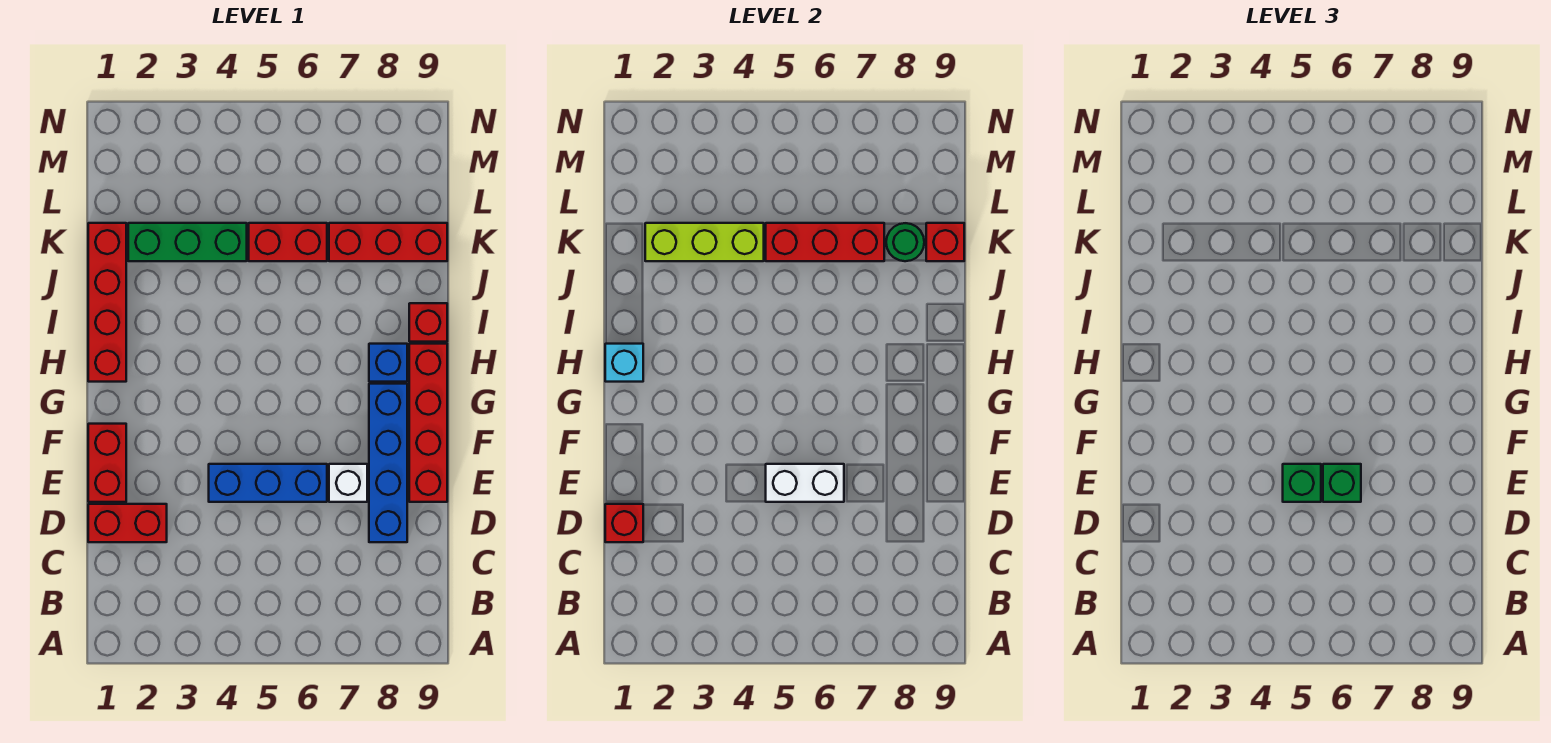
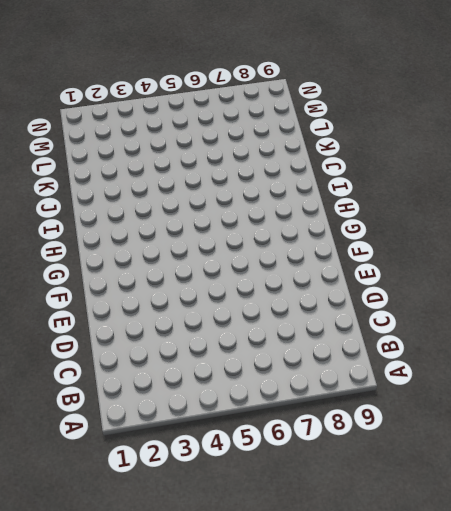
none -> red 1x2 brick [88,504,167,542]
none -> blue 1x4 brick [369,384,407,542]
none -> red 1x2 brick [88,424,126,502]

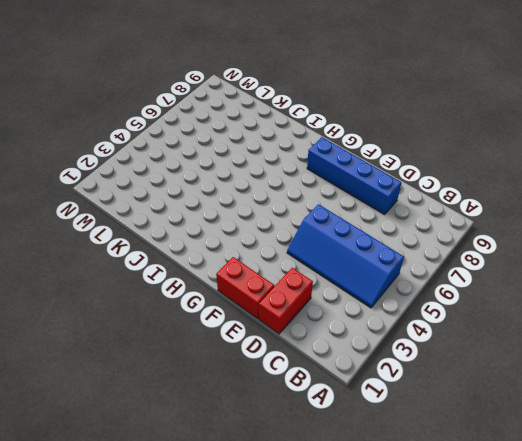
blue 2x4 slope [287,204,404,308] -> blue 1x3 brick [209,464,327,502]
none -> white 1x1 brick [329,464,367,502]
none -> red 1x4 brick [409,344,447,502]
none -> red 1x4 brick [88,223,126,382]

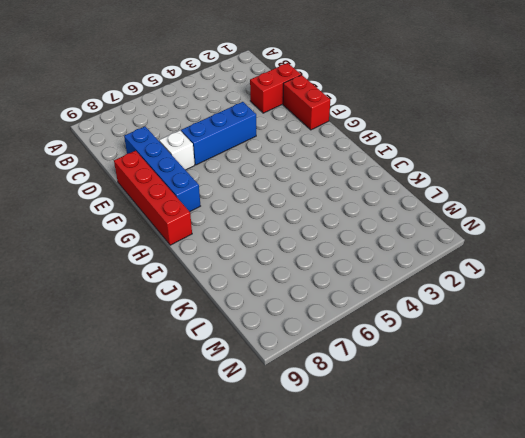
none -> red 1x4 brick [88,223,126,382]
none -> blue 1x1 brick [369,344,407,382]
none -> red 1x1 brick [409,303,447,342]

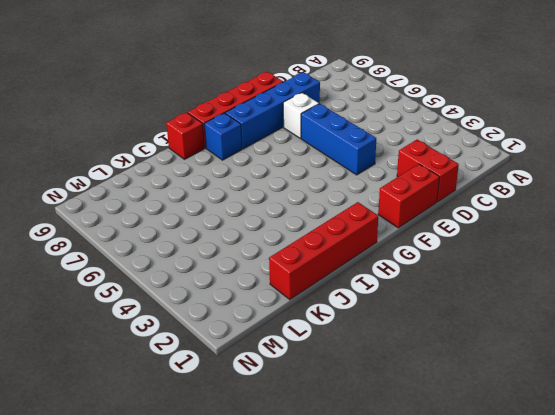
none -> green 1x3 brick [128,223,247,261]
none -> red 1x2 brick [249,223,327,261]
none -> red 1x3 brick [329,223,447,261]

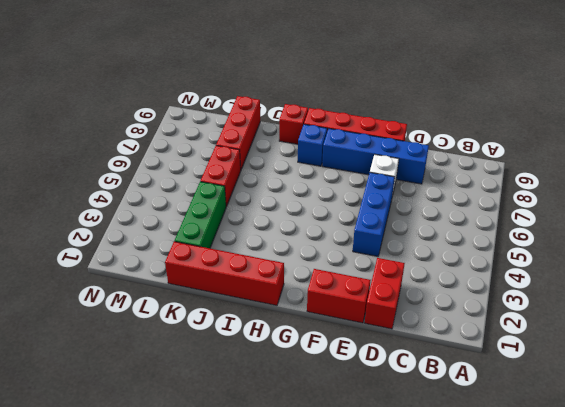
none -> red 1x1 brick [605,504,643,542]
none -> white 1x2 brick [766,464,844,502]
none -> cyan 1x1 brick [605,344,643,382]

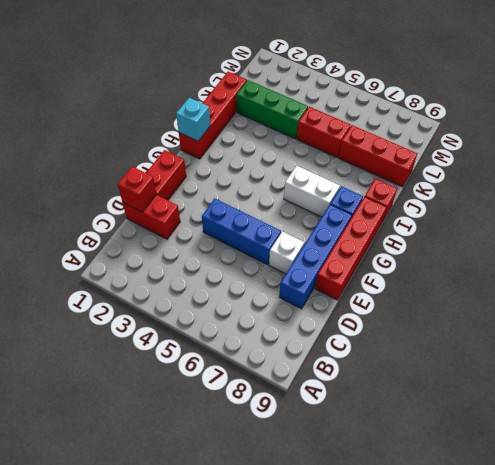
white 1x2 brick [284,166,340,217] -> white 1x2 brick moved to [766,464,844,502]
none -> lime 1x3 brick [645,223,764,261]
none -> red 1x3 brick [766,223,884,261]
none -> green 1x1 round brick [886,223,924,261]

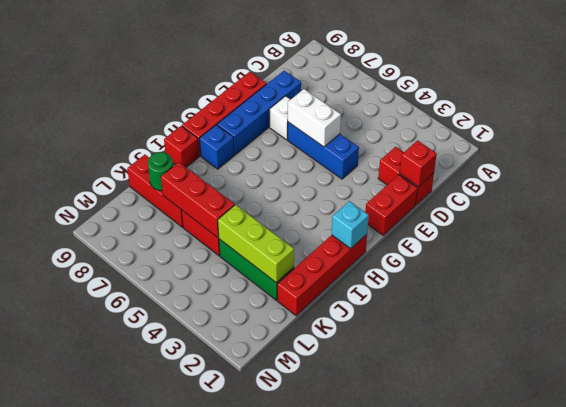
none -> red 1x1 brick [926,223,964,261]
none -> green 1x1 brick [1283,464,1321,502]
none -> green 1x1 brick [1323,464,1361,502]

